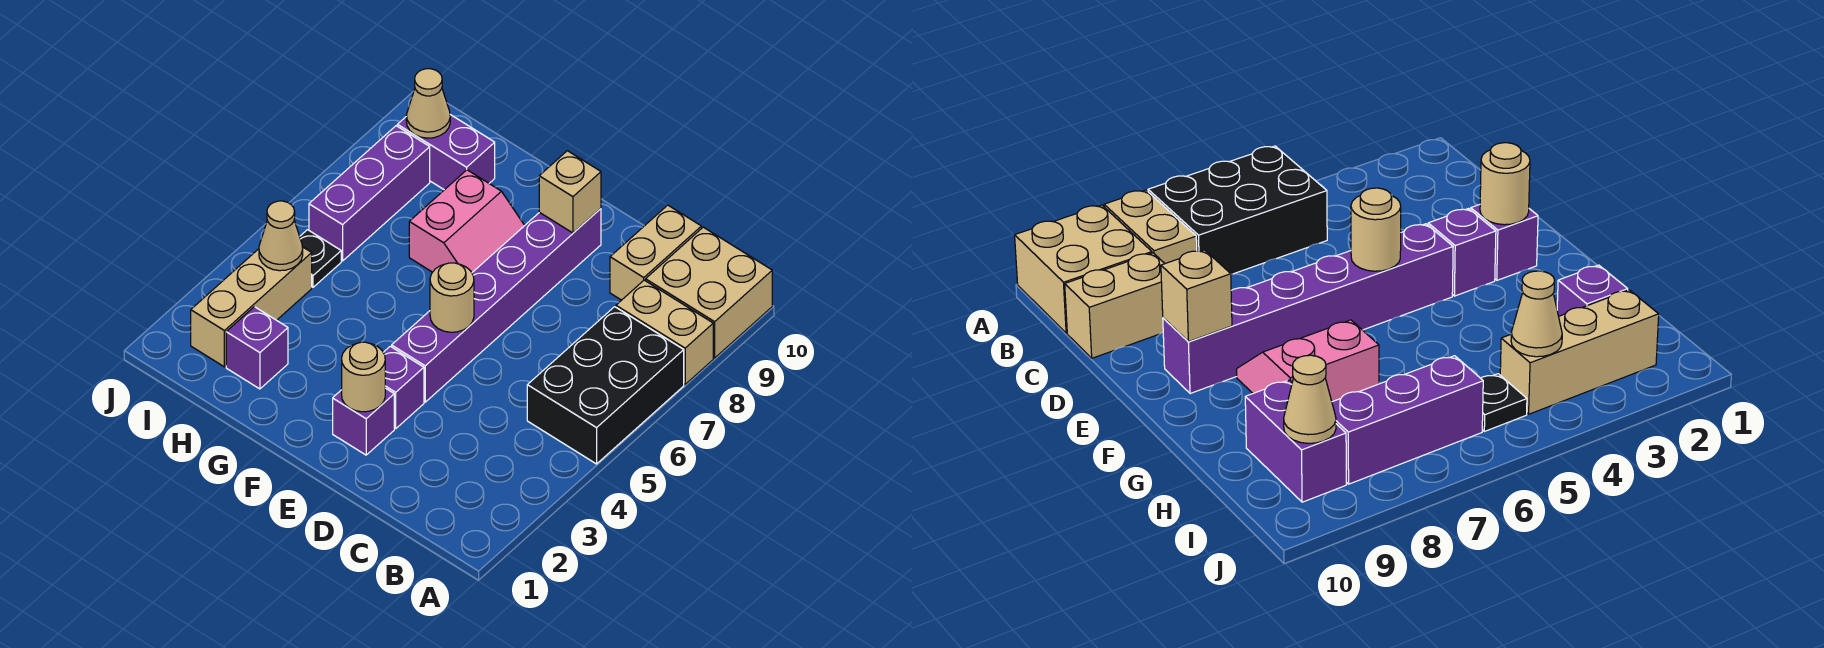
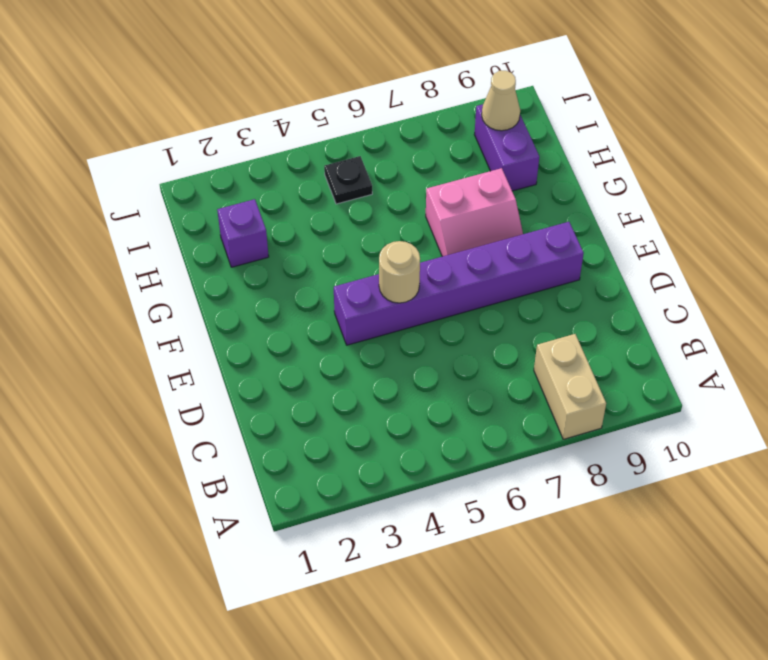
none -> black 2x3 brick [527,307,684,464]
none -> tan 2x2 brick [646,227,772,358]
none -> tan 1x2 brick [610,205,701,300]

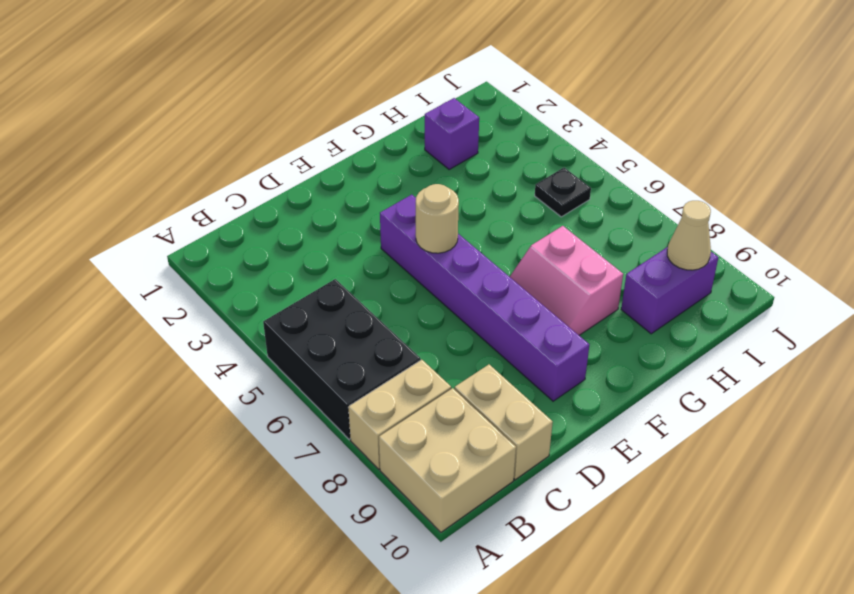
none -> purple 1x1 brick [333,388,394,455]
none -> purple 1x1 brick [383,346,424,428]
none -> tan 1x3 brick [191,247,312,367]

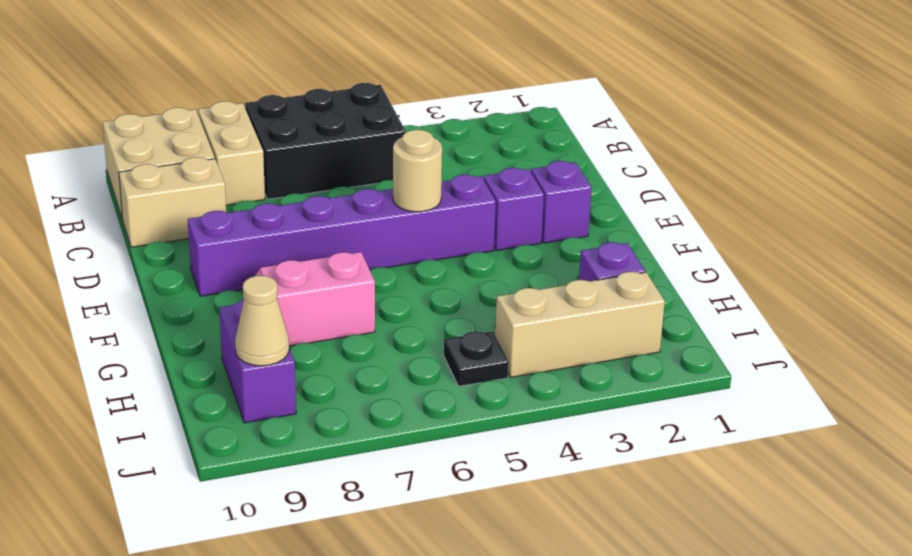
none -> purple 1x3 brick [309,126,430,261]
none -> tan 1x1 round brick [342,342,385,412]
none -> tan 1x1 brick [539,151,601,233]

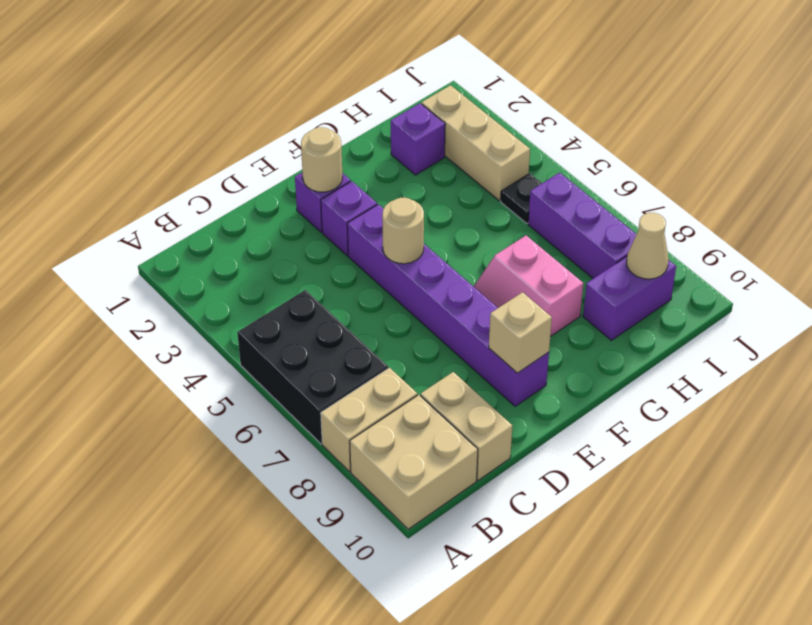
none -> tan 1x1 cone [259,201,303,271]

